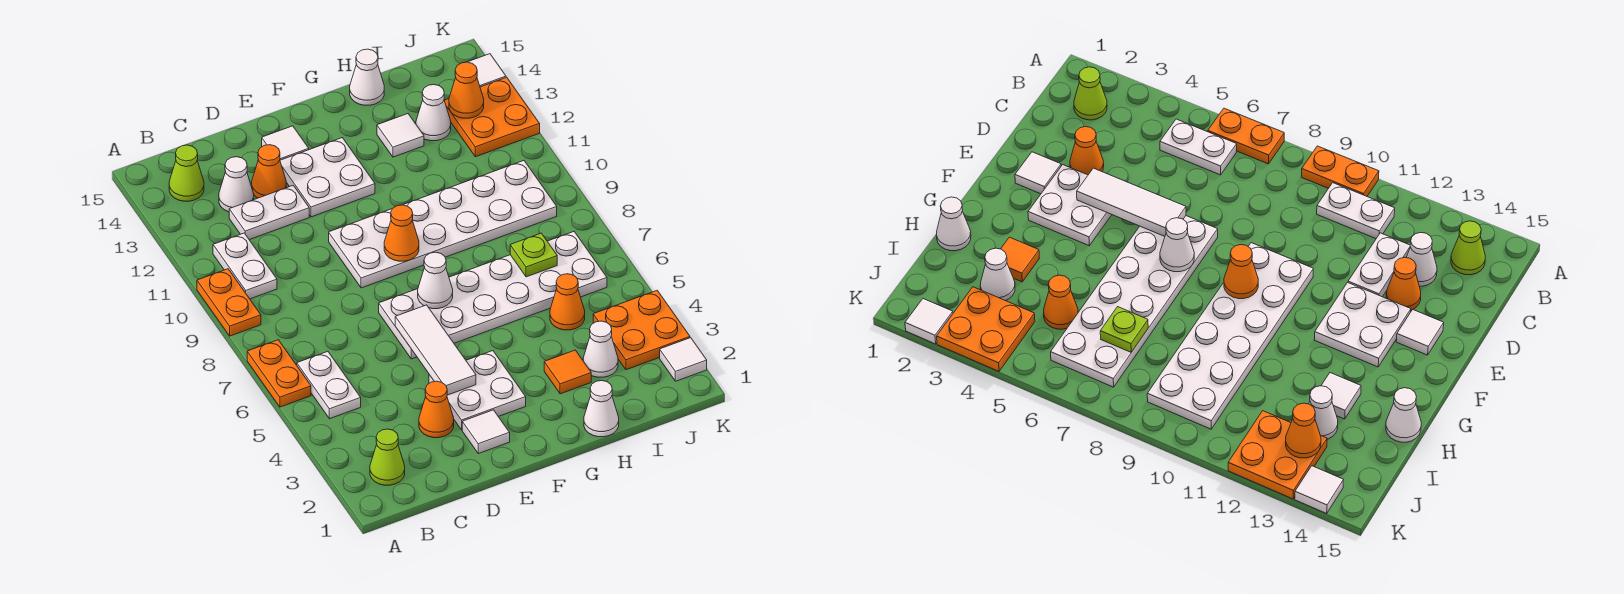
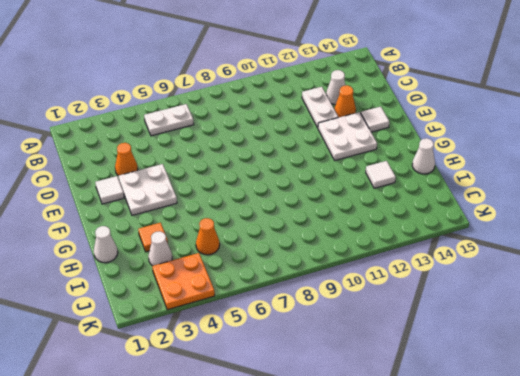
none -> orange 1x2 plate [247,340,311,407]
none -> orange 1x2 plate [197,269,261,336]
none -> lime 1x1 cone [370,429,405,485]
none -> white 1x2 plate [213,233,277,299]

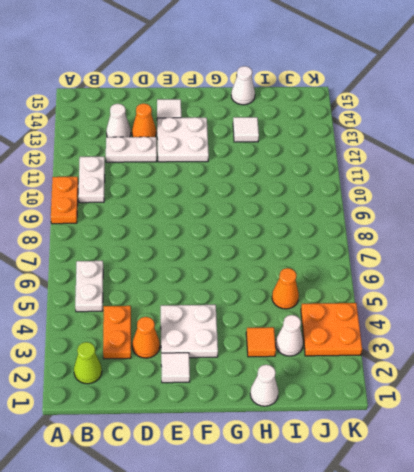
orange 1x2 plate [103,306,131,359] -> orange 1x2 plate moved to [247,340,311,407]
none -> lime 1x1 cone [169,145,204,201]
none -> white 2x6 plate [379,232,607,359]
none -> white 2x6 plate [329,161,557,288]
none -> white 1x1 cone [416,85,451,141]

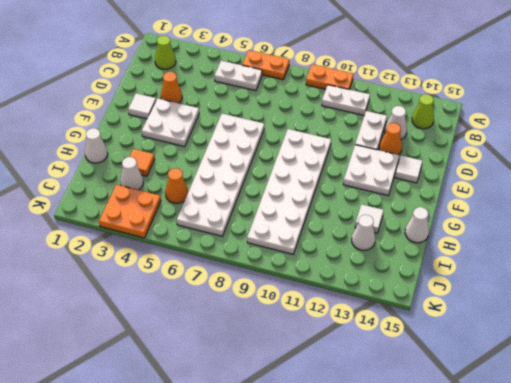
none -> orange 2x2 plate [444,77,540,157]
none -> white 1x1 tile [660,338,707,381]
none -> white 1x1 tile [468,54,506,87]
none -> white 1x3 tile [395,305,476,395]

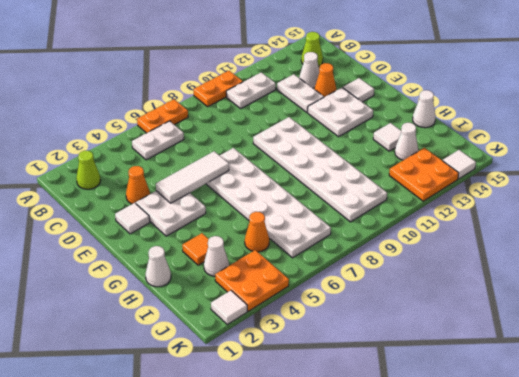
none -> white 1x1 cone [418,252,453,309]
none -> orange 1x1 cone [384,205,419,261]
none -> lime 1x1 plate [510,233,557,277]
none -> orange 1x1 cone [449,62,484,118]

